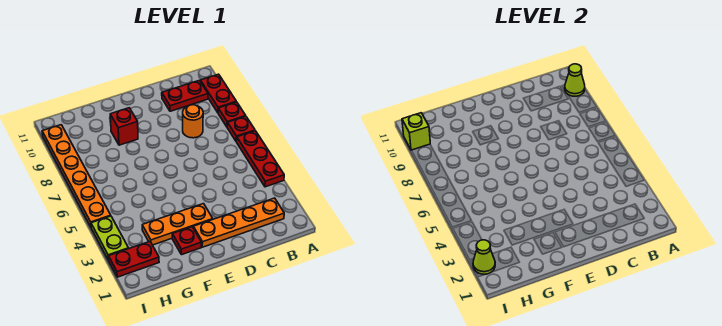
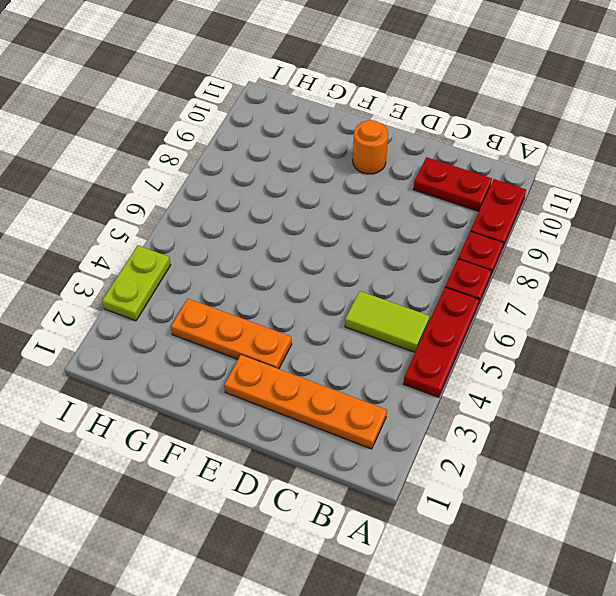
lime 1x2 tile [345,291,430,352] -> none
orange 1x1 round brick [353,120,388,174] -> orange 1x1 round brick moved to [183,105,203,138]
none -> red 1x1 plate [172,227,202,255]
none -> red 1x1 brick [110,108,138,145]
none -> red 1x2 plate [109,241,159,277]

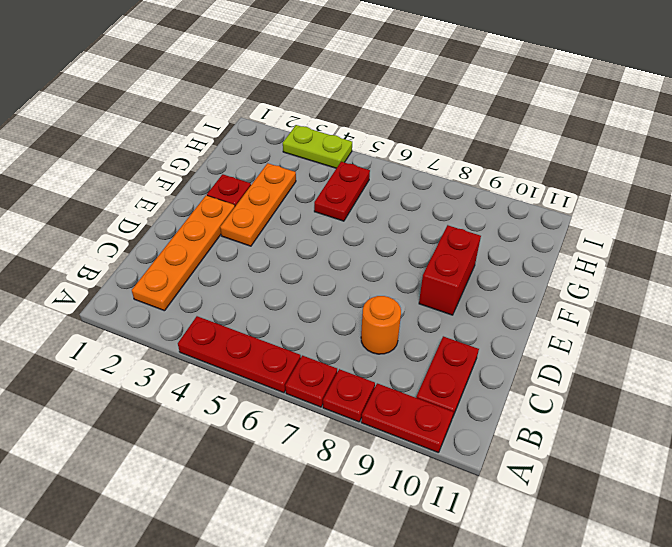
red 1x2 brick [419,225,481,315] -> red 1x1 brick [110,108,138,145]
red 1x2 plate [314,162,370,221] -> red 1x2 plate moved to [109,241,159,277]
none -> orange 1x6 plate [42,125,111,227]
none -> lime 1x1 cone [565,64,585,96]
none -> lime 1x1 cone [473,240,495,274]

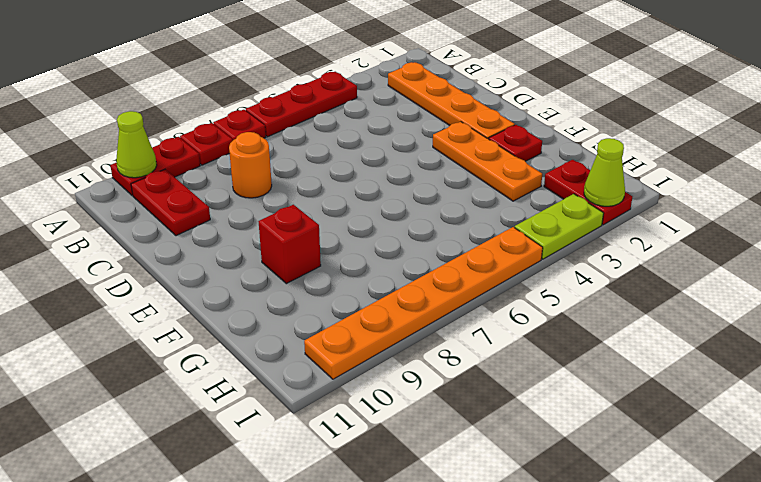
none -> lime 1x1 brick [402,113,430,150]

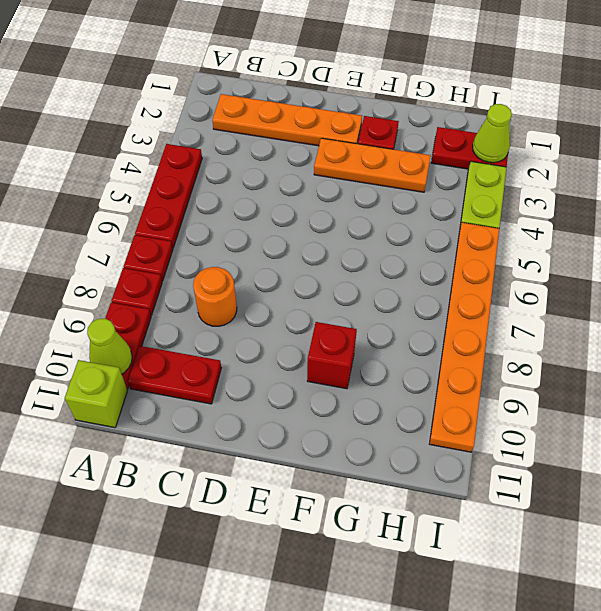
lime 1x1 brick [65,360,127,428] -> lime 1x1 brick moved to [402,113,430,150]

